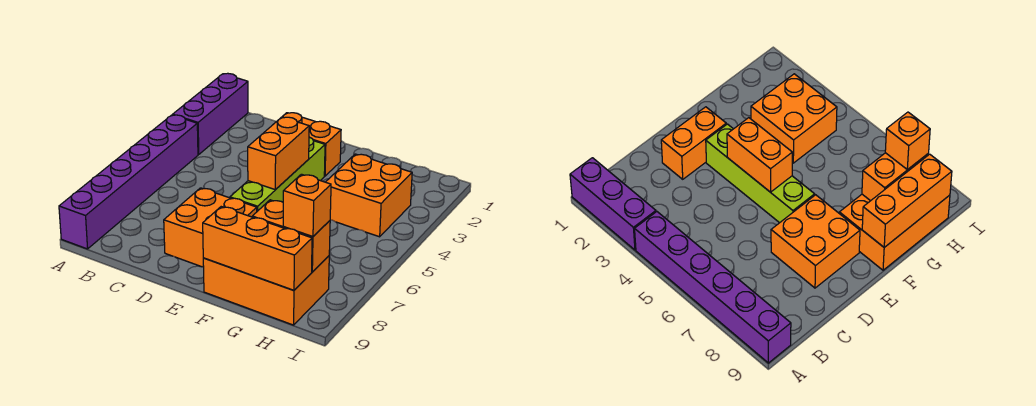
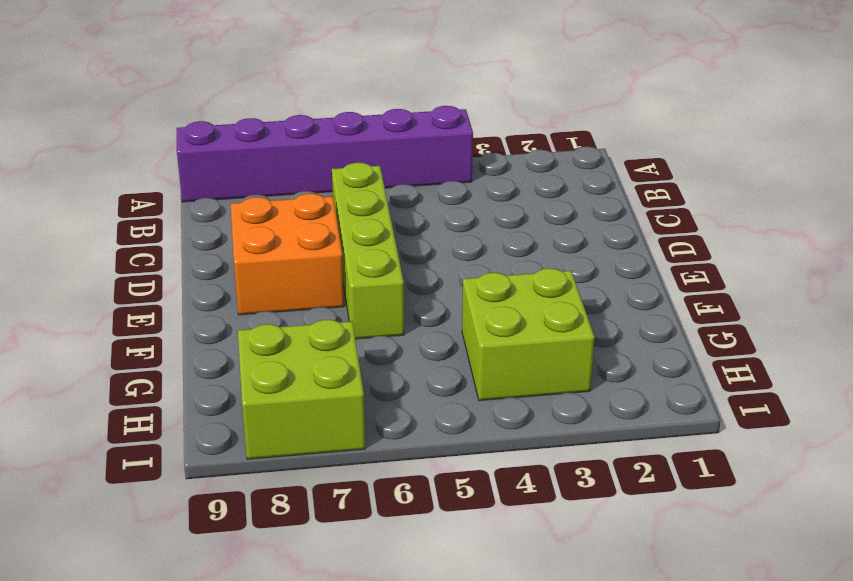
lime 1x4 brick [332,163,404,339] -> lime 1x4 brick turned to [230,137,325,211]
lime 2x2 brick [462,268,595,401] -> orange 2x2 brick [326,154,412,237]
lime 2x2 brick [238,320,365,459] -> orange 2x3 brick [203,256,329,325]
none -> purple 1x3 brick [173,73,248,155]
none -> orange 1x2 brick [282,113,341,176]

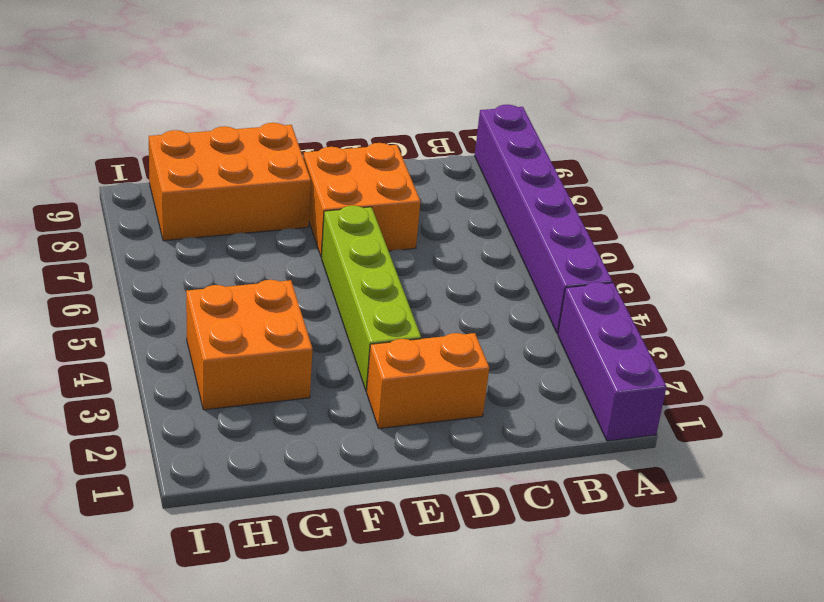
none -> orange 1x2 brick [248,117,309,190]
none -> orange 1x3 brick [203,207,312,290]

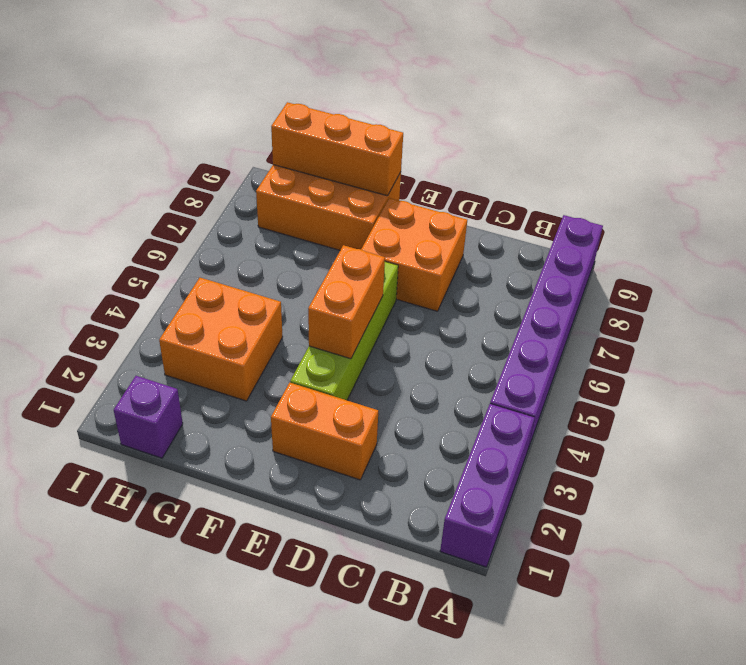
purple 1x1 brick [114,376,183,458] -> none
none -> orange 1x2 brick [252,200,330,272]
none -> orange 1x1 brick [283,174,331,237]

